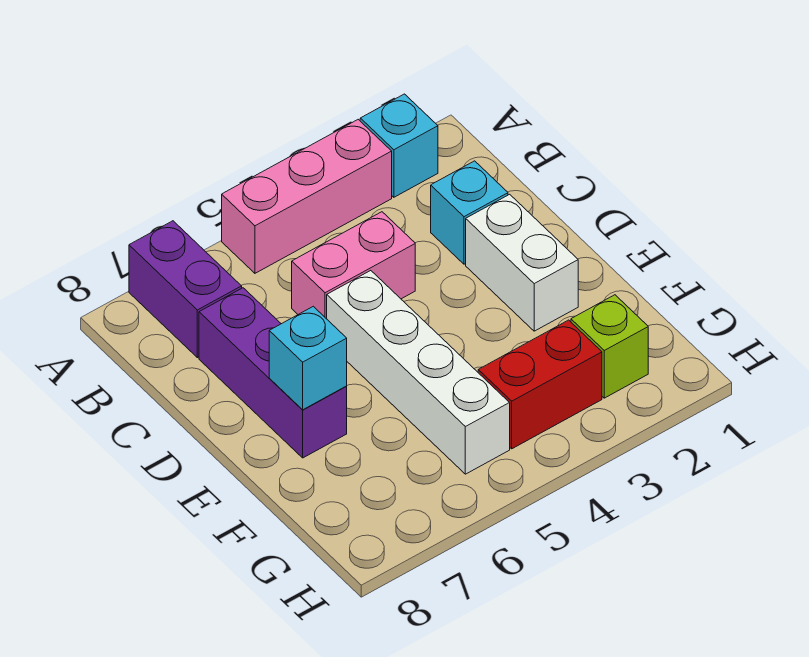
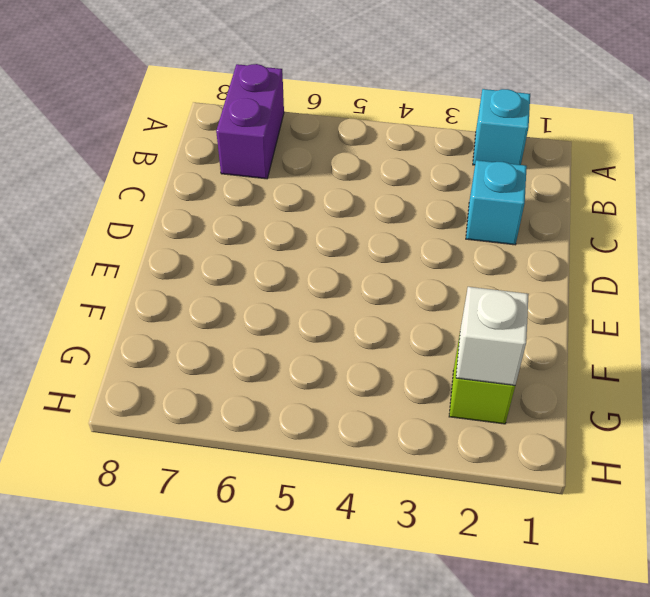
white 1x1 brick [456,287,529,385] -> none
none -> pink 1x3 brick [222,120,392,273]
none -> pink 1x2 brick [292,212,415,319]

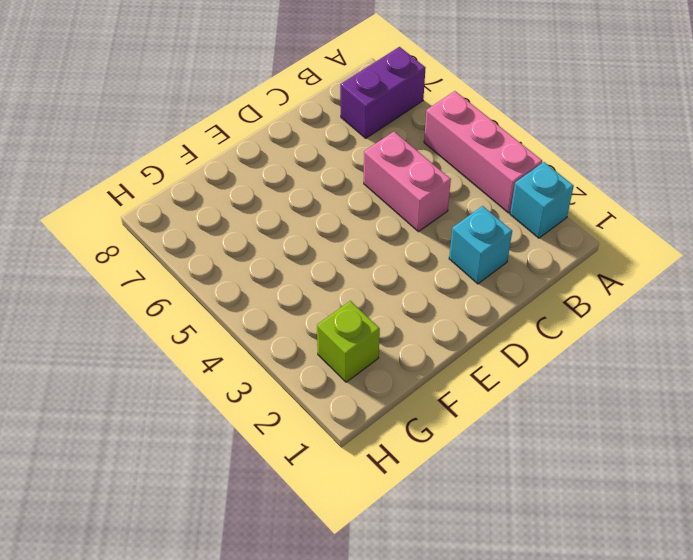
none -> purple 1x3 brick [199,288,347,458]
none -> white 1x2 brick [466,194,578,331]

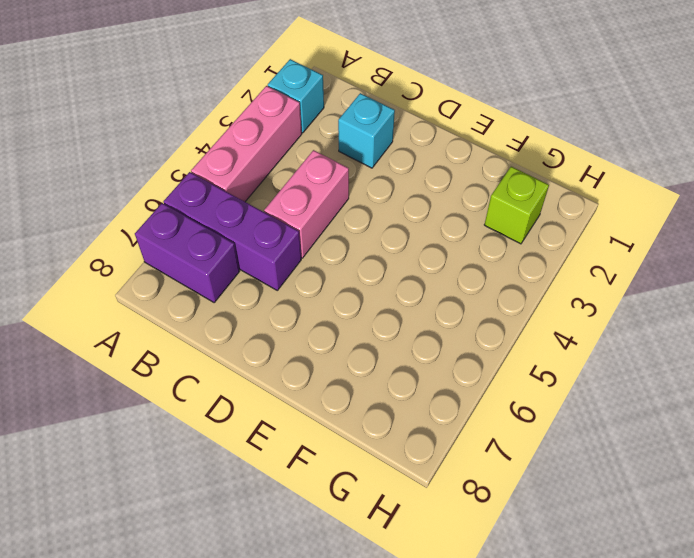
purple 1x3 brick [164,172,301,290] -> purple 1x3 brick moved to [199,288,347,458]
none -> white 1x2 brick [466,194,578,331]
none -> white 1x4 brick [327,271,510,474]

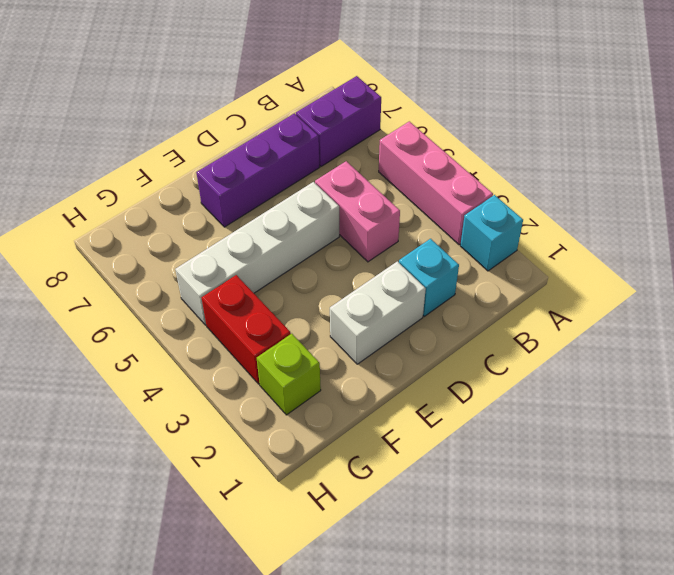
none -> cyan 1x1 brick [269,306,347,410]

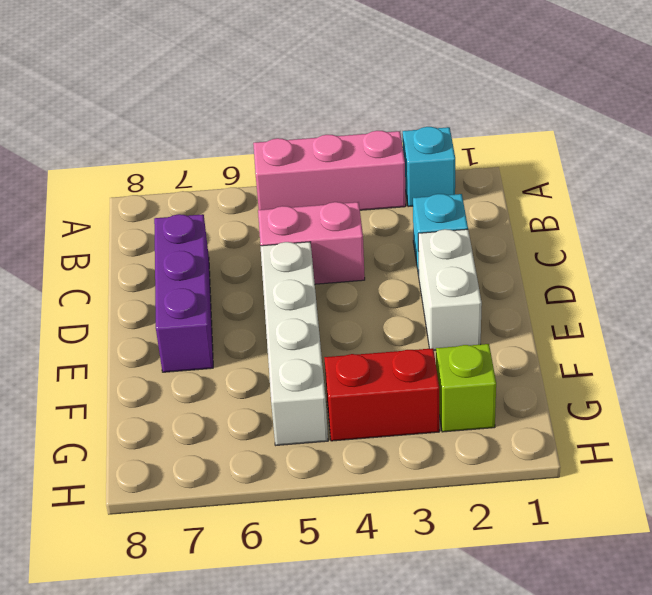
none -> purple 1x2 brick [129,221,242,358]
none -> cyan 1x1 brick [269,306,347,410]

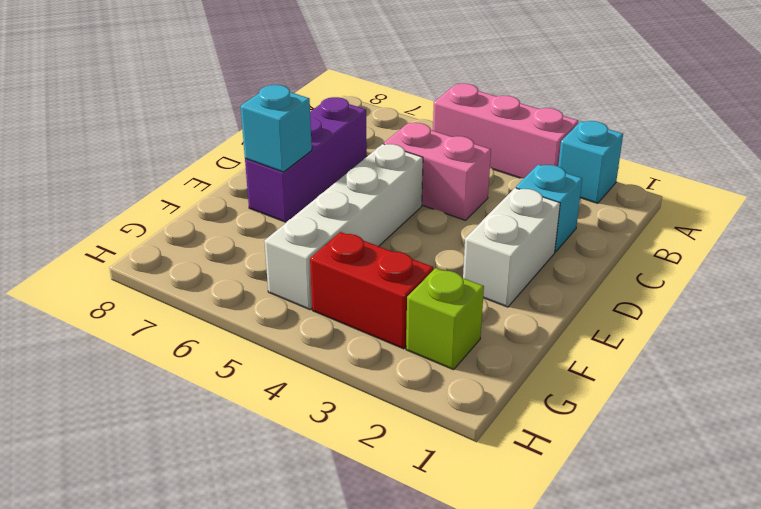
none -> purple 1x2 brick [129,221,242,358]

